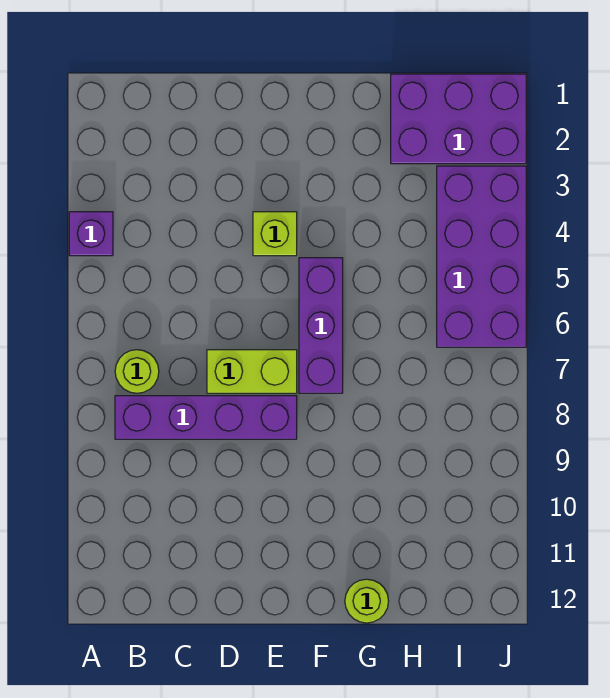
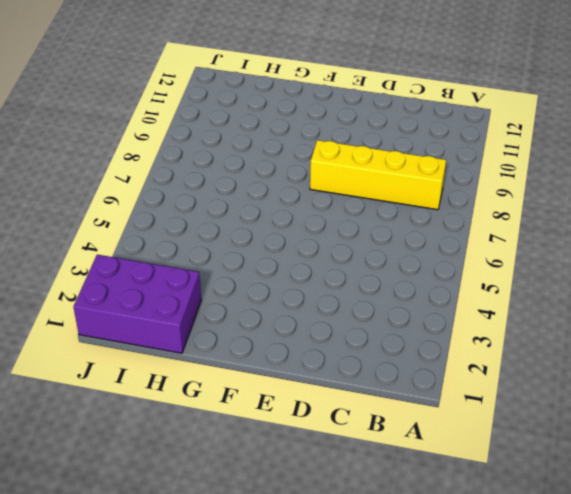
yellow 1x4 brick [310,140,446,210] -> purple 1x4 brick [115,396,297,439]
none -> purple 1x1 brick [69,212,113,256]
none -> lime 1x1 round brick [115,350,159,393]

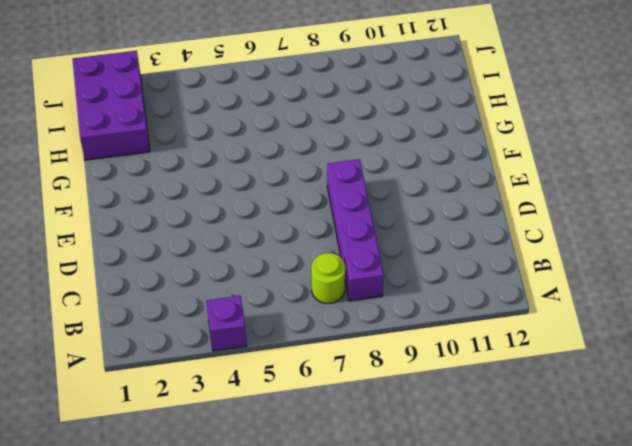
none -> lime 1x2 brick [207,350,297,393]
none -> lime 1x1 brick [253,212,297,256]

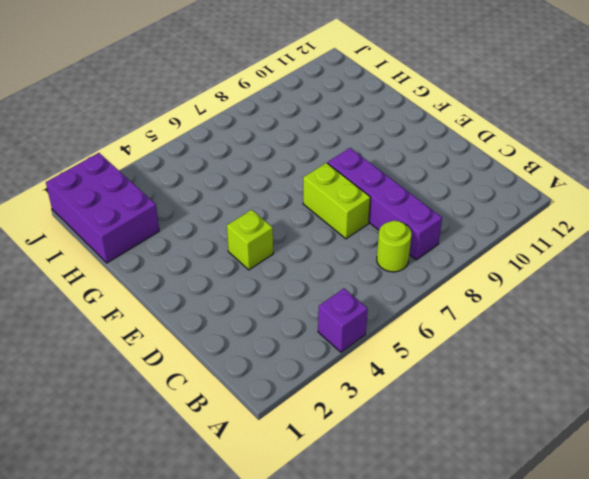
none -> purple 1x3 brick [299,258,343,393]
none -> lime 1x1 round brick [345,579,389,623]

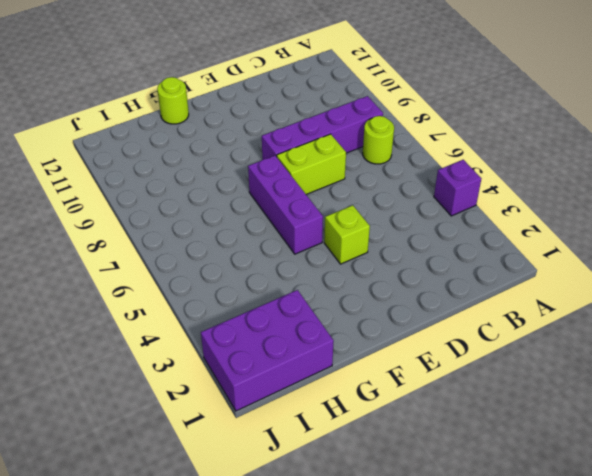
none -> purple 2x4 brick [437,166,526,347]

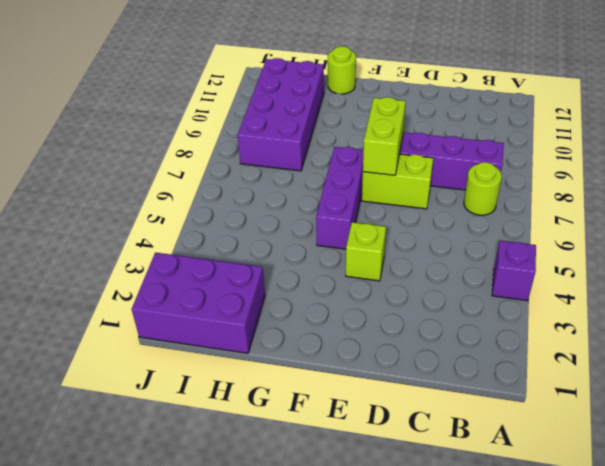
lime 1x2 brick [363,97,406,175] -> none
purple 2x4 brick [238,58,324,171] -> purple 2x4 brick moved to [437,166,526,347]

